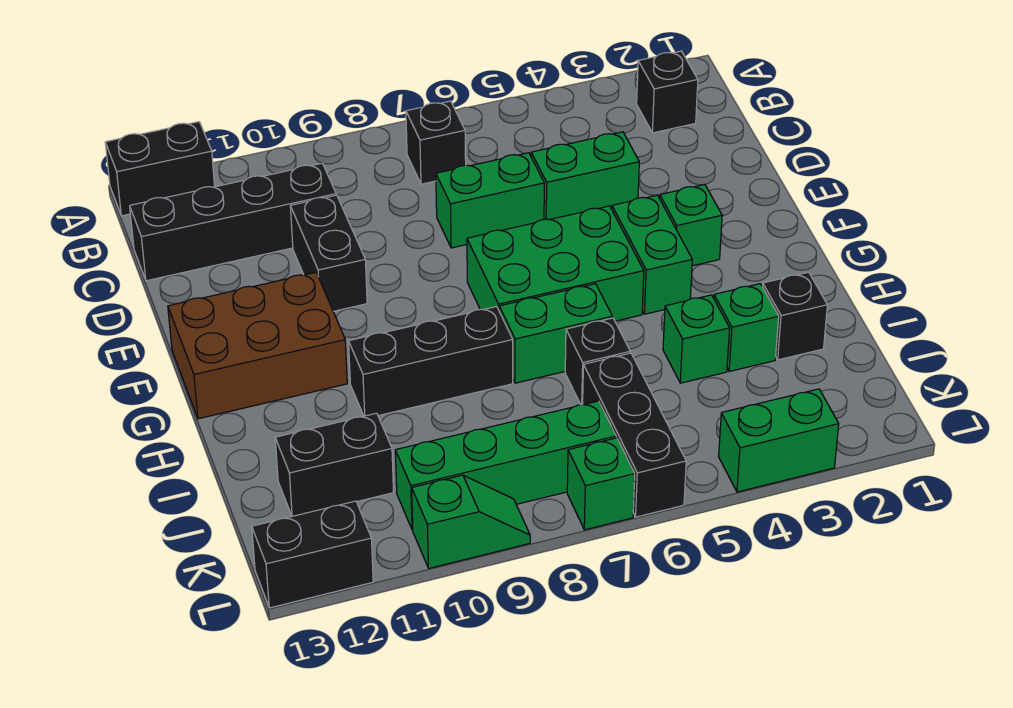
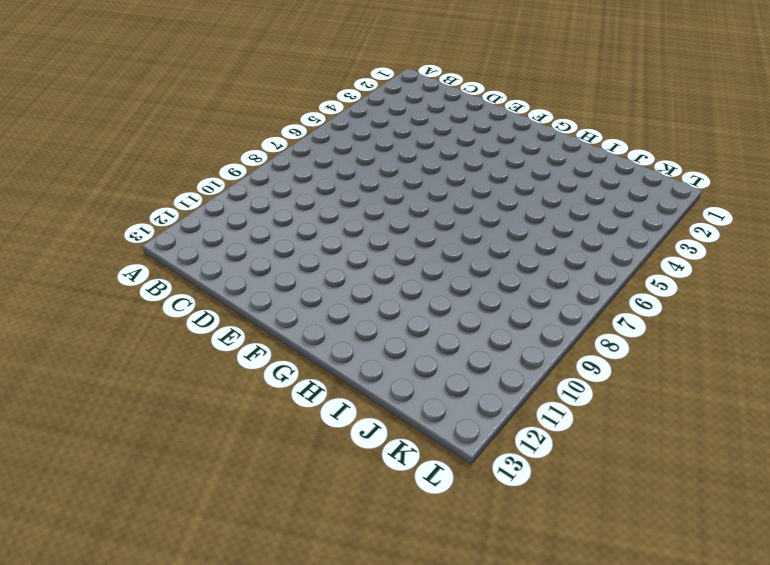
none -> black 1x2 brick [105,122,215,216]
none -> black 1x1 brick [637,51,698,133]
none -> black 1x1 brick [406,101,466,184]

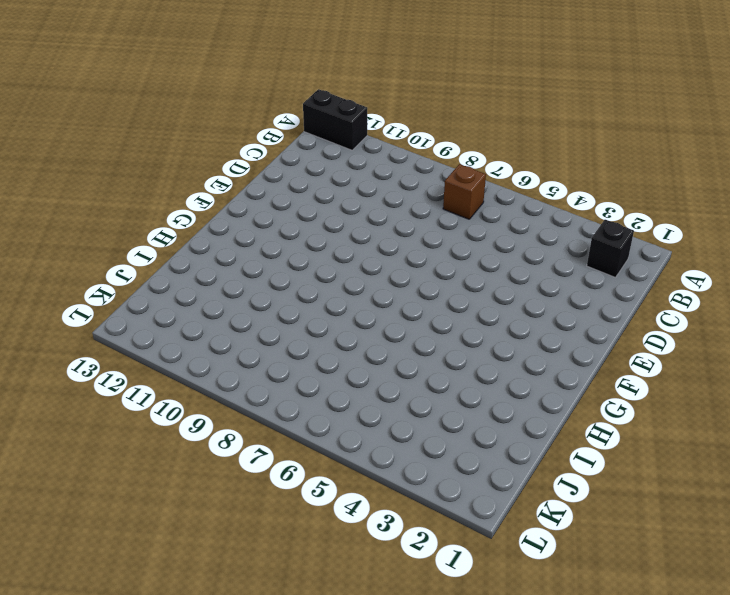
brown 1x1 brick [443,164,486,219] -> black 1x1 brick [406,101,466,184]
none -> black 1x4 brick [130,163,336,281]
none -> green 1x2 brick [531,132,639,220]
none -> green 1x2 brick [436,153,544,248]

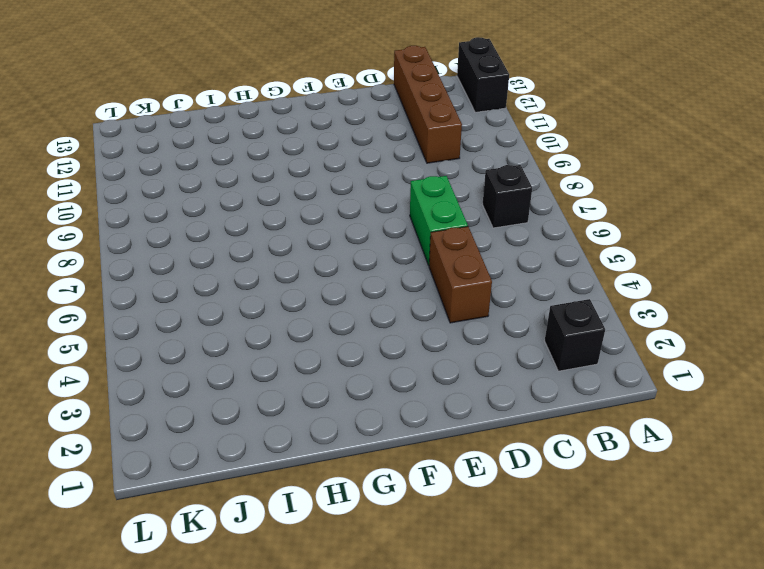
brown 1x4 brick [394,46,462,163] -> black 1x4 brick [130,163,336,281]
brown 1x2 brick [429,226,492,323] -> green 1x2 brick [531,132,639,220]
none -> black 1x2 brick [290,195,367,311]
none -> green 1x1 brick [660,184,722,266]
none -> green 1x2 brick [612,195,692,314]

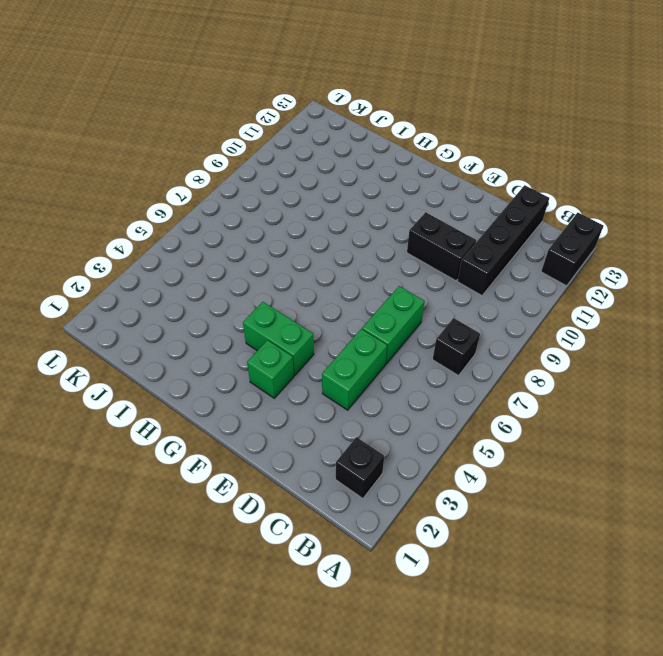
none -> green 2x3 brick [467,206,644,321]
none -> brown 2x3 brick [168,272,347,419]
none -> green 1x2 brick [499,284,612,383]

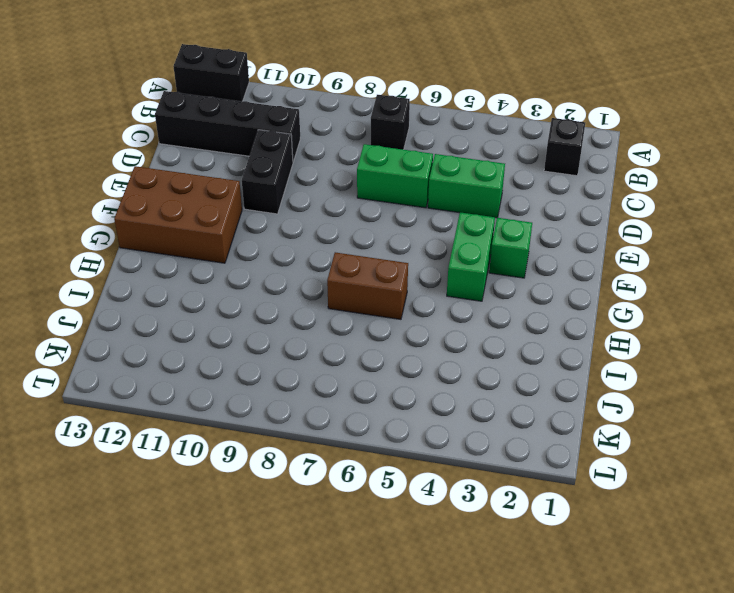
brown 1x2 brick [327,252,408,319] -> green 1x2 brick [499,284,612,383]
none -> green 2x3 brick [467,206,644,321]
none -> black 1x3 brick [349,306,513,416]
none -> black 1x1 brick [763,272,827,360]

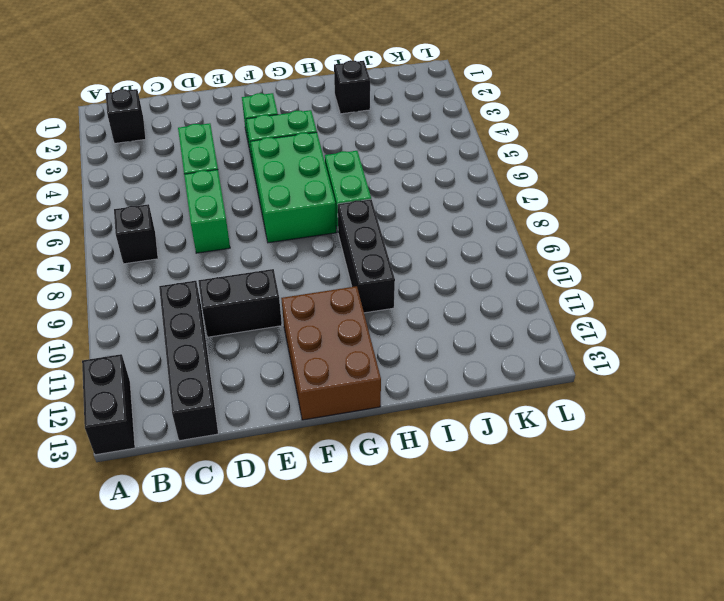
none -> green 1x1 brick [714,284,779,372]
none -> green 1x1 brick [663,295,730,383]
none -> black 1x1 brick [565,318,630,405]

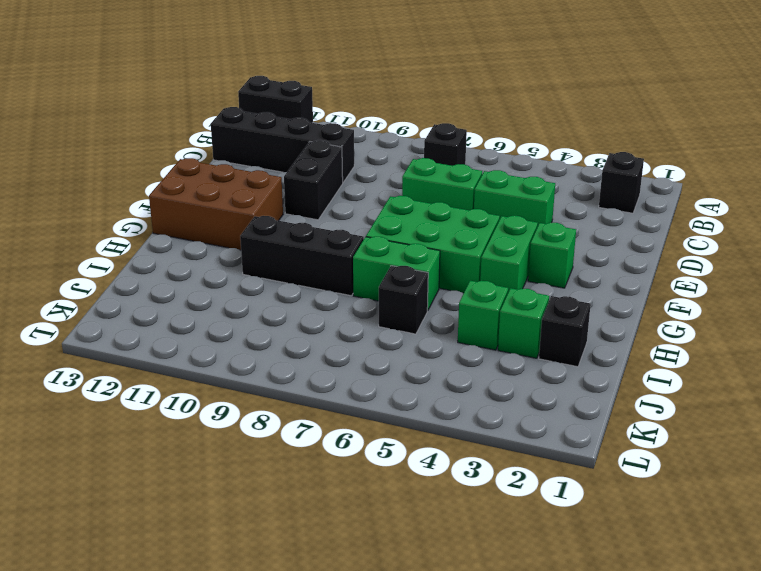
none -> black 1x3 brick [583,353,686,517]
none -> black 1x2 brick [275,413,394,516]
none -> green 1x4 brick [395,401,616,530]

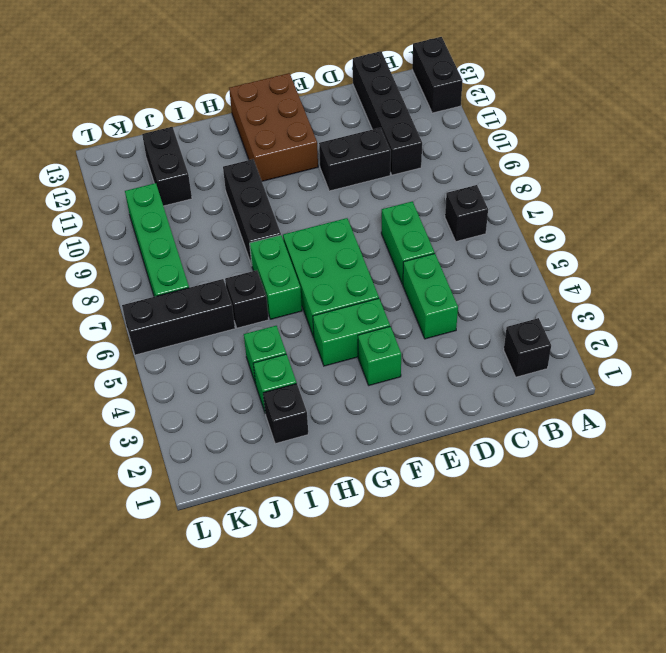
none -> green 1x2 brick [719,389,839,492]
none -> green 1x1 brick [567,438,635,530]
none -> green 1x2 slope [412,475,530,568]

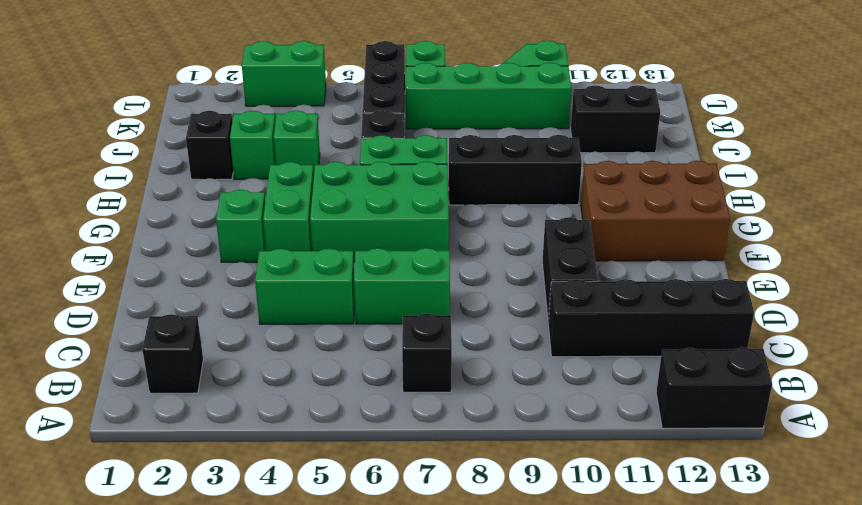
none -> black 1x2 brick [252,501,373,608]

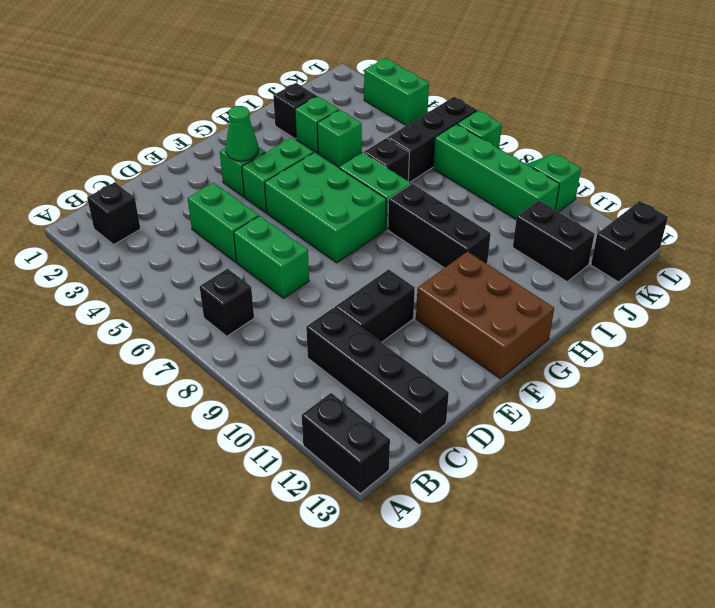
green 1x1 cone [226,106,259,161] -> none
black 1x2 brick [591,201,668,282] -> black 1x2 brick turned to [252,501,373,608]

